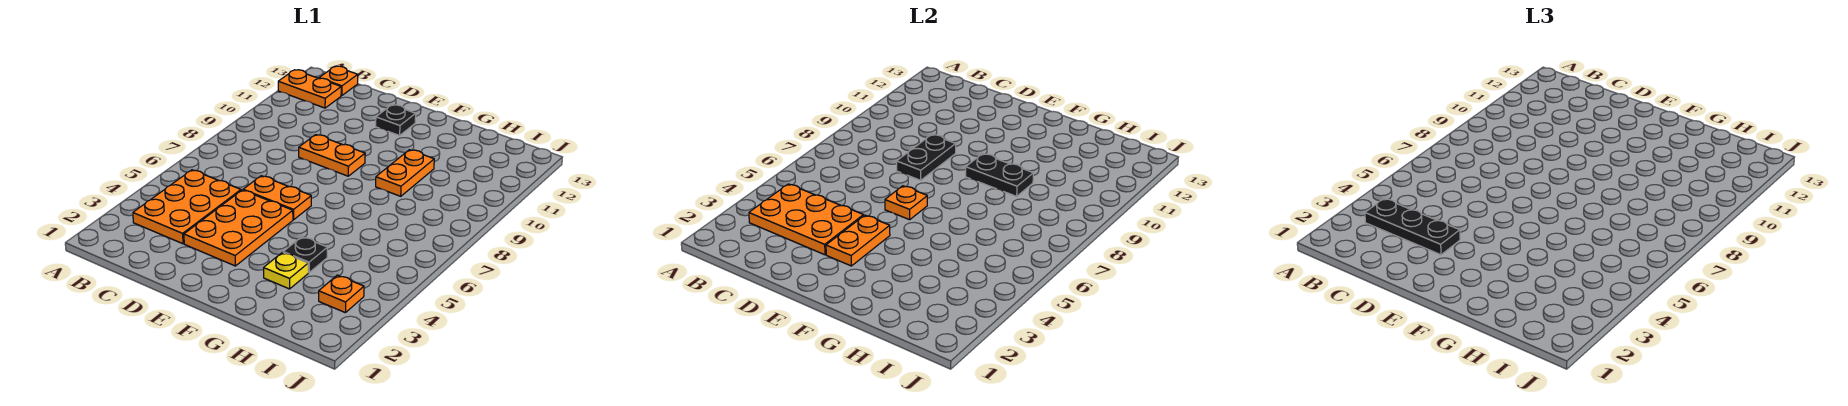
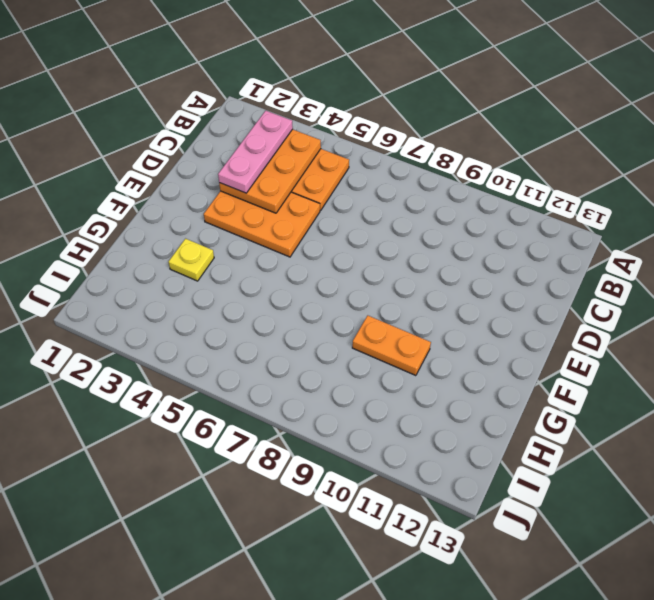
pink 1x3 plate [218,111,293,193] -> black 1x3 plate [1365,199,1460,255]
none -> orange 1x2 plate [278,70,341,108]
none -> orange 1x1 plate [319,66,358,96]
none -> orange 1x2 plate [243,176,311,220]

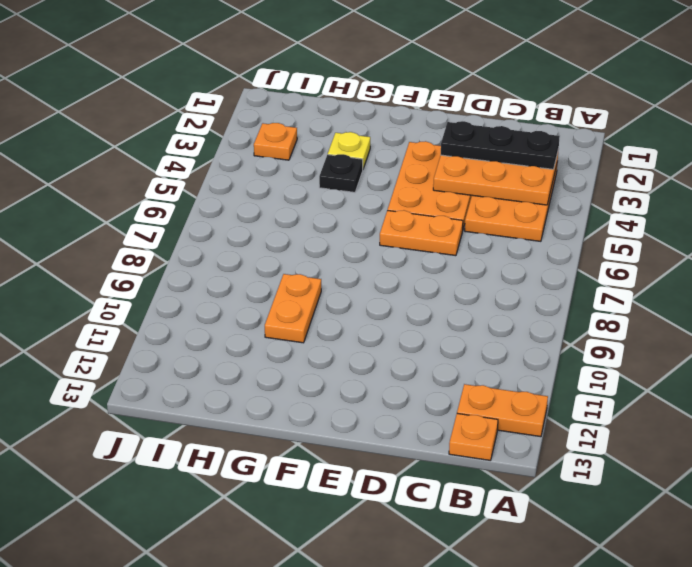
none -> orange 1x2 plate [299,135,365,176]
none -> black 1x1 plate [376,105,416,135]
none -> black 1x2 plate [897,135,956,180]

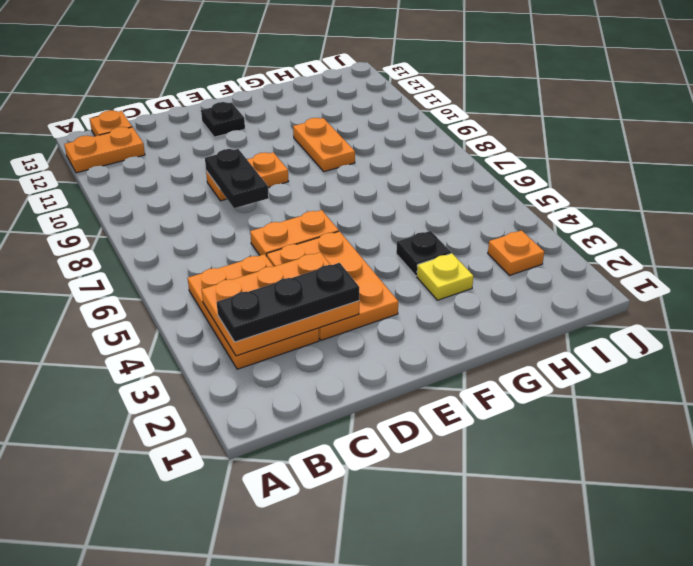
none -> orange 1x2 plate [826,215,890,266]
none -> orange 1x1 plate [885,186,927,220]
none -> black 1x2 plate [966,154,1033,196]

